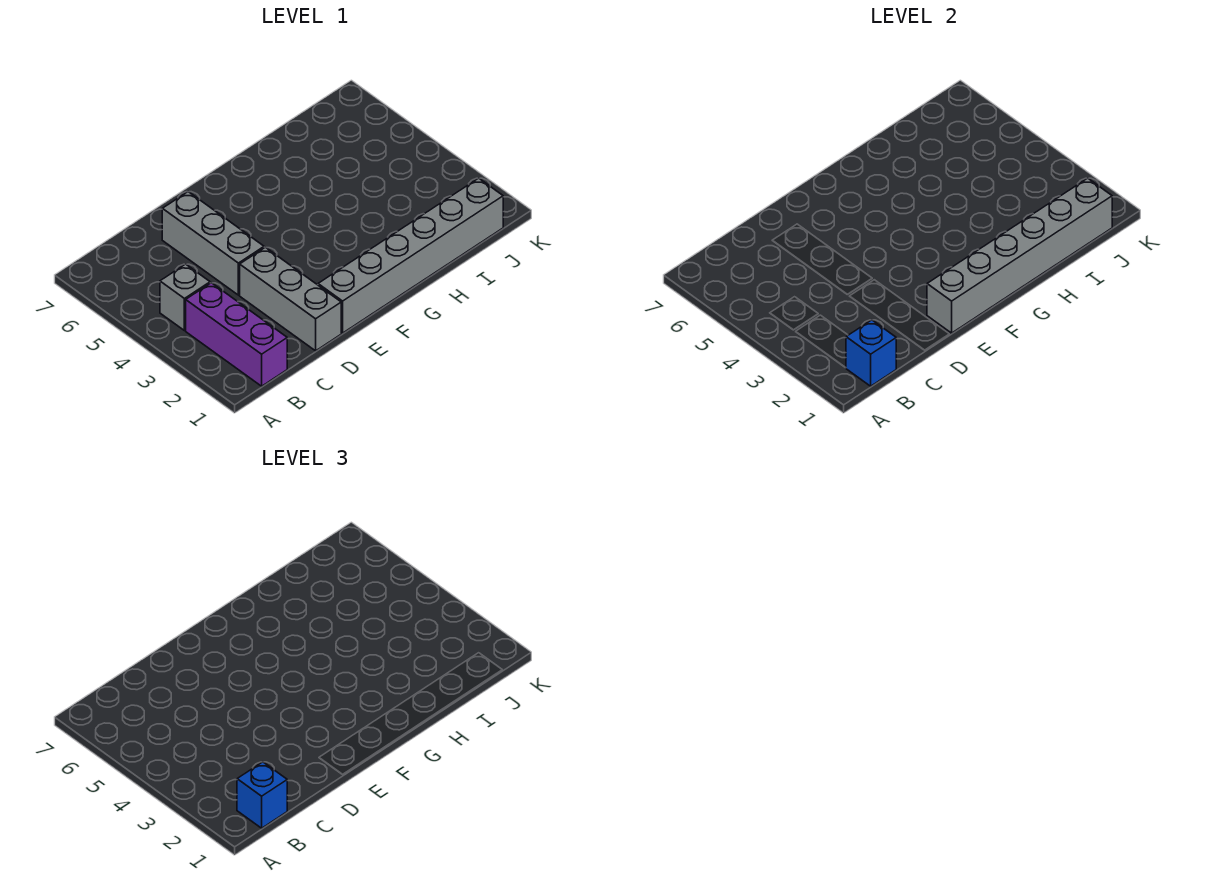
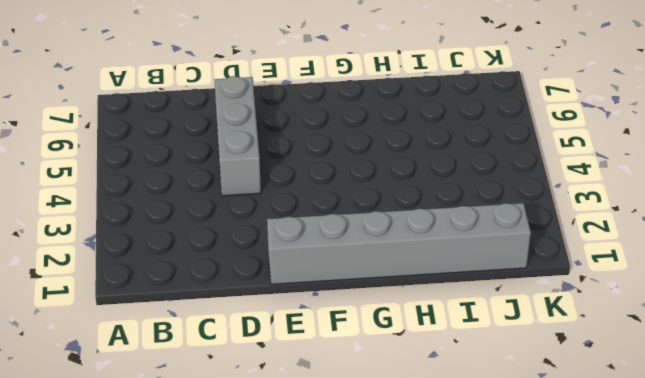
none -> purple 1x3 brick [186,283,287,386]
none -> grey 1x1 brick [160,264,210,331]

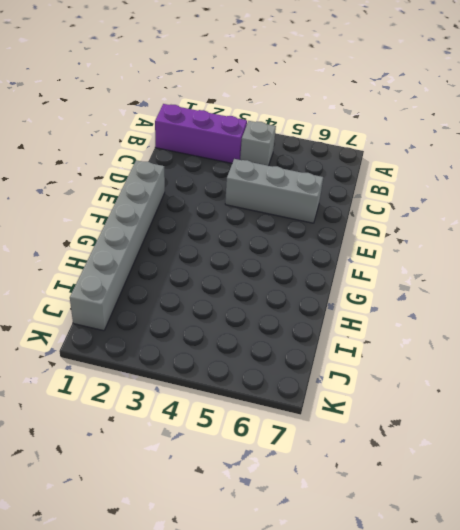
none -> grey 1x3 brick [240,247,341,351]
none -> blue 1x1 brick [846,320,896,386]

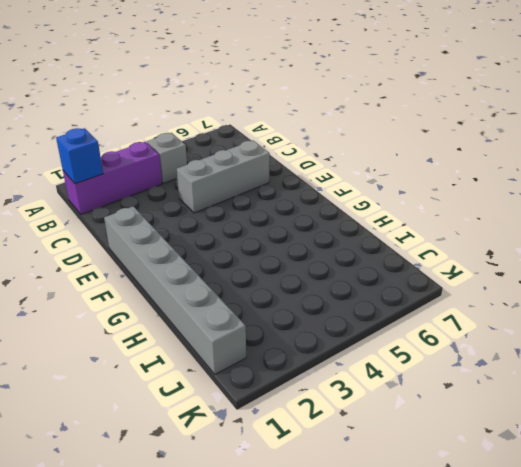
none -> grey 1x3 brick [240,247,341,351]
none -> grey 1x6 brick [927,178,1112,333]

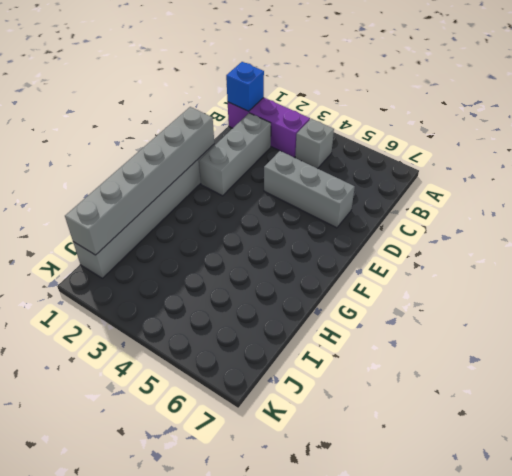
grey 1x3 brick [199,113,271,196] -> grey 1x3 brick turned to [240,247,341,351]
none -> blue 1x1 brick [237,762,287,828]

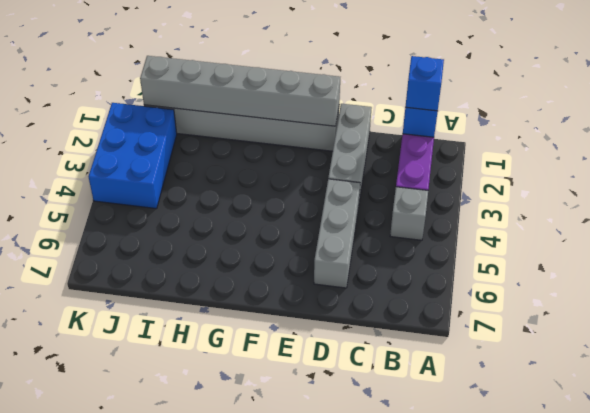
blue 2x3 brick [89,103,177,209] -> none

